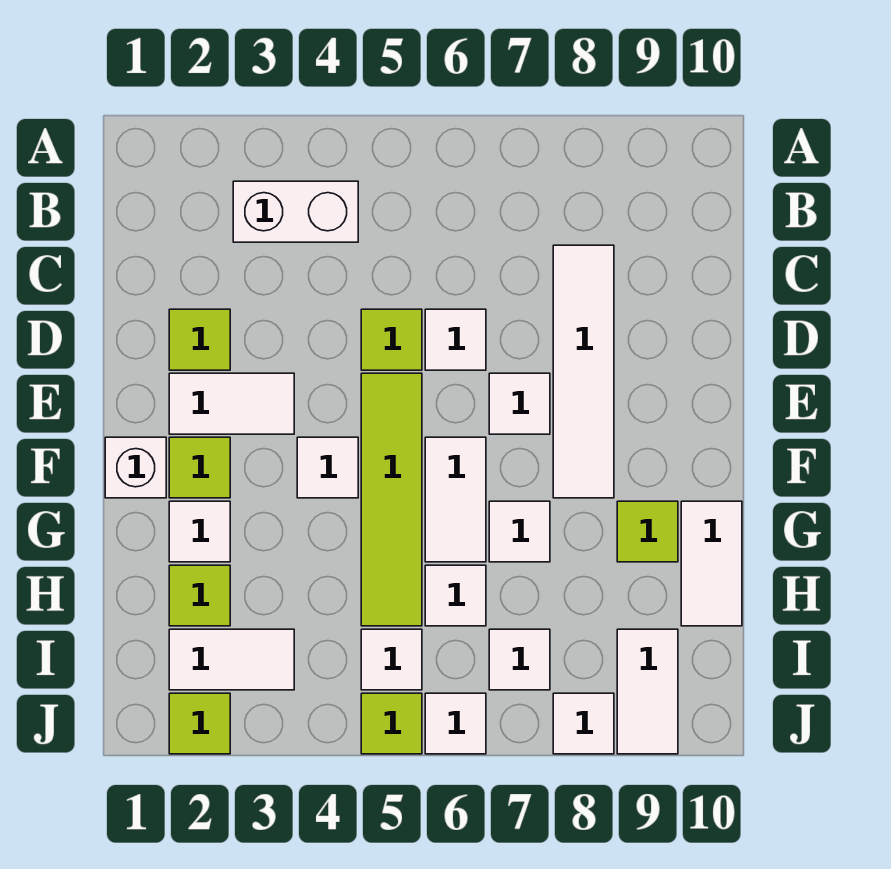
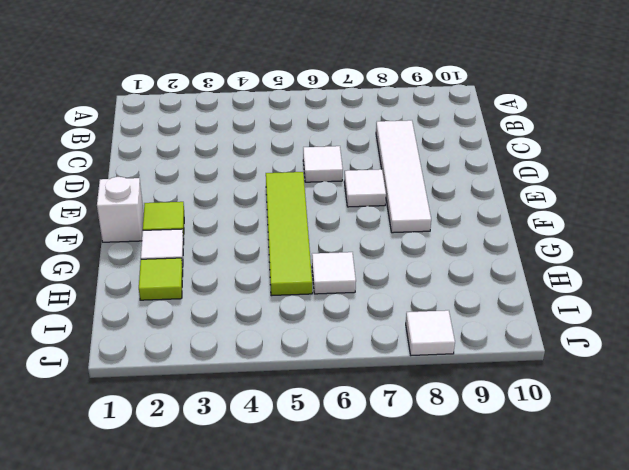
none -> white 1x2 brick [233,181,358,242]
none -> lime 1x1 tile [169,309,230,370]
none -> lime 1x1 tile [361,309,422,370]

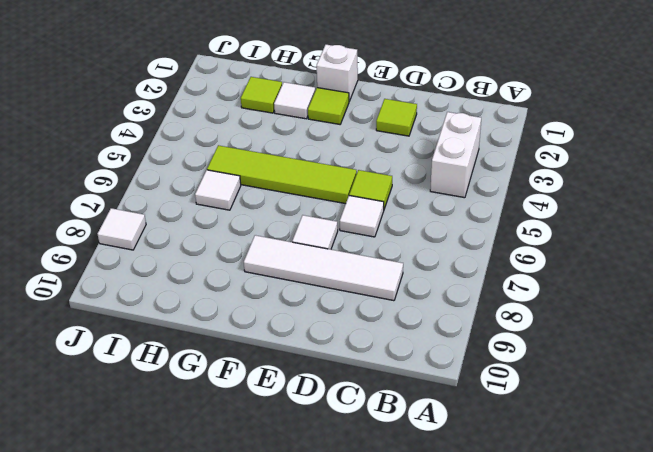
none -> white 1x2 tile [169,373,294,434]
none -> white 1x1 tile [297,437,358,498]
none -> white 1x2 tile [425,437,486,562]

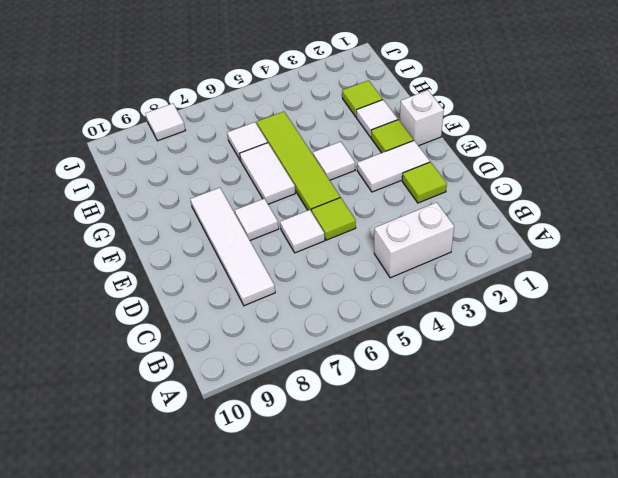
none -> white 1x1 tile [489,501,550,562]
none -> lime 1x1 tile [617,501,678,562]
none -> white 1x2 tile [681,501,742,626]

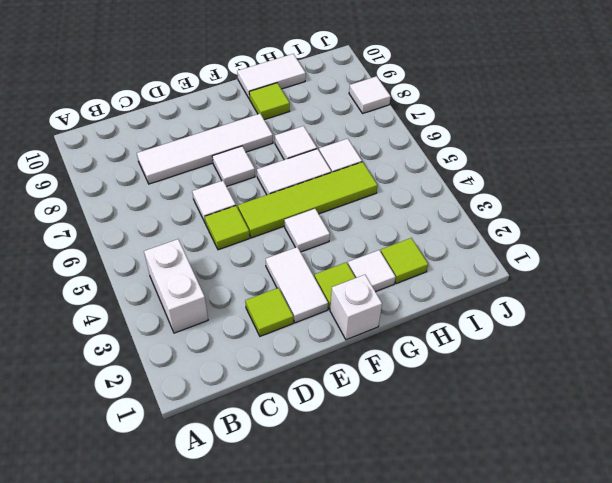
none -> white 1x2 tile [169,629,294,690]
none -> white 1x1 tile [361,629,422,690]
none -> white 1x1 tile [489,629,550,690]

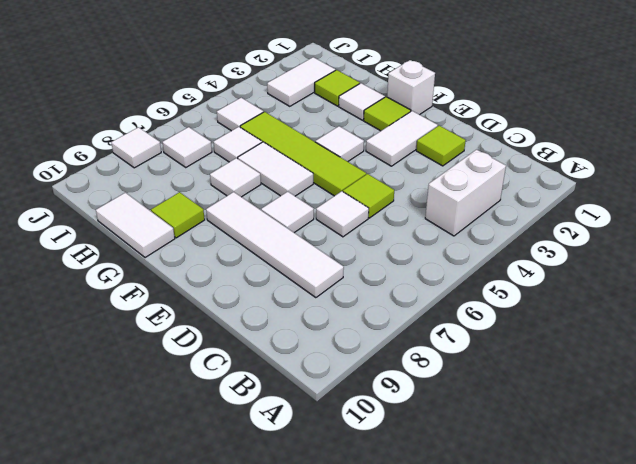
none -> white 1x2 tile [617,629,678,754]
none -> lime 1x1 tile [169,693,230,754]
none -> lime 1x1 tile [361,693,422,754]

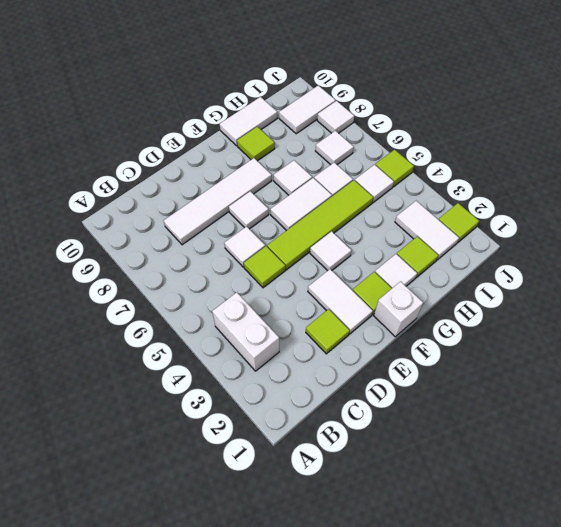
none -> white 1x1 tile [425,693,486,754]

